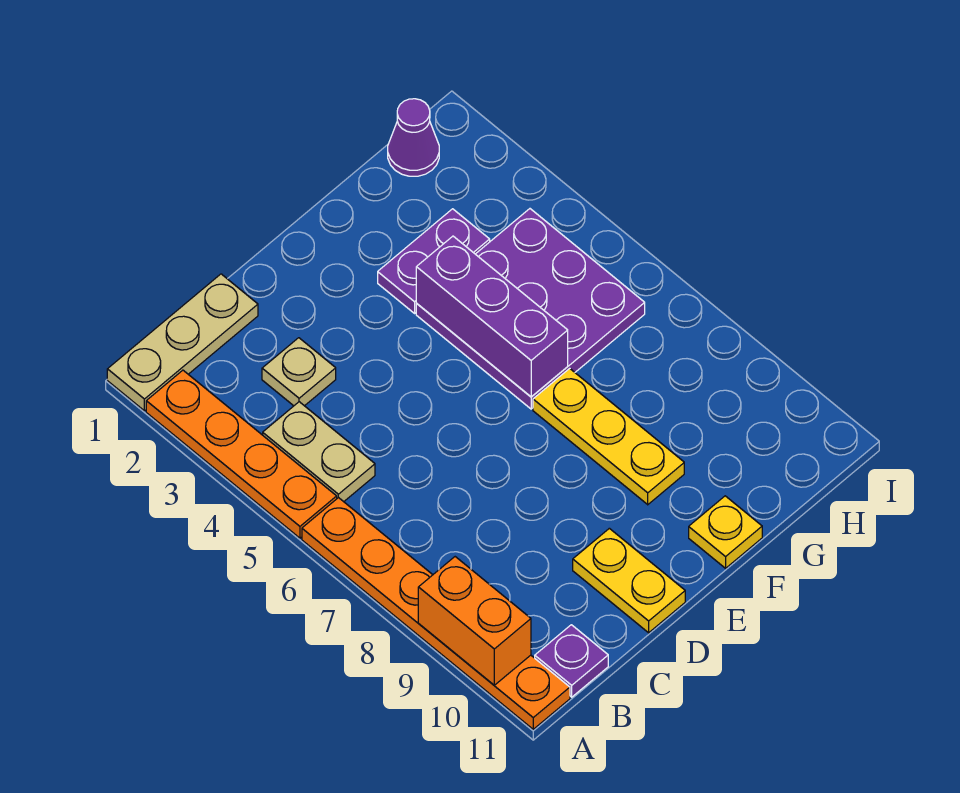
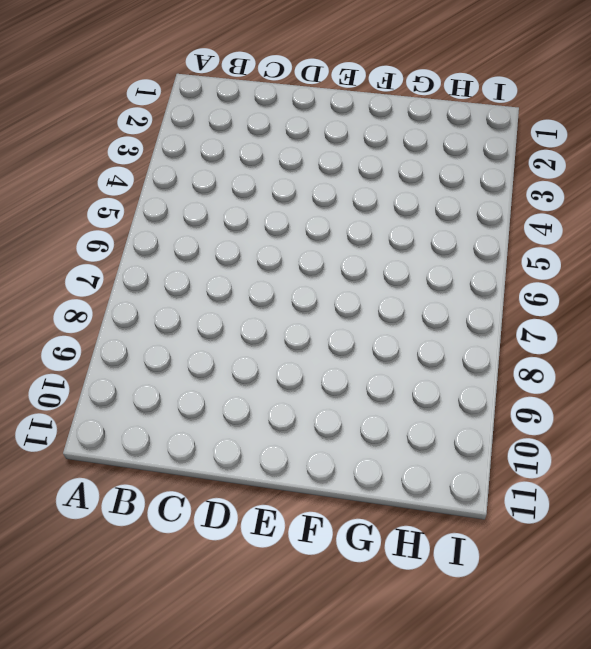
none -> tan 1x3 plate [107,274,258,411]
none -> orange 1x4 plate [146,370,337,538]
none -> orange 1x6 plate [302,497,570,729]

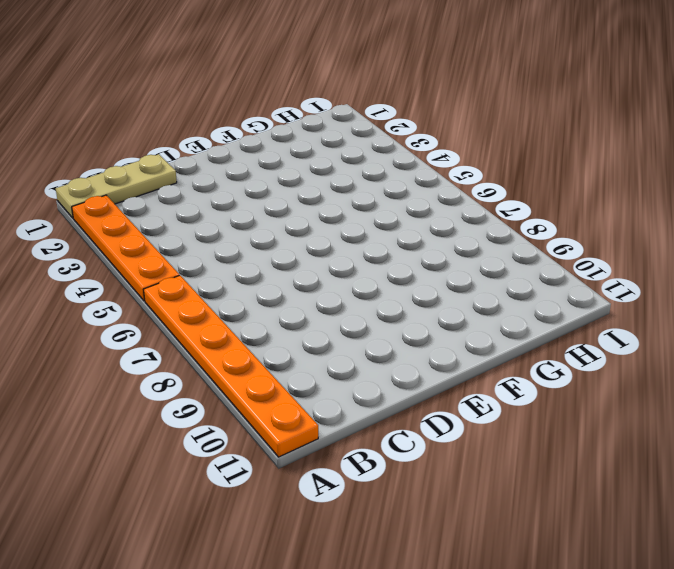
none -> tan 1x2 plate [263,402,375,502]
none -> purple 1x1 plate [535,625,608,697]
none -> tan 1x1 plate [262,338,336,406]

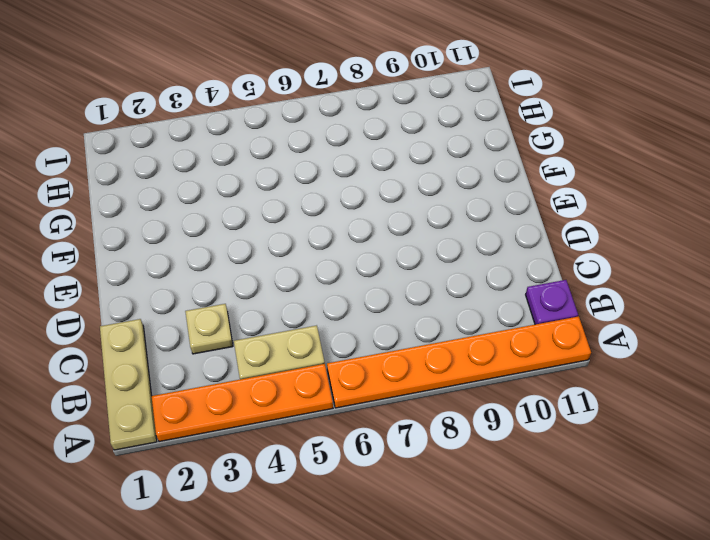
none -> yellow 1x2 plate [573,528,685,633]
none -> purple 1x2 plate [378,209,490,313]
none -> purple 3x3 plate [416,209,645,409]

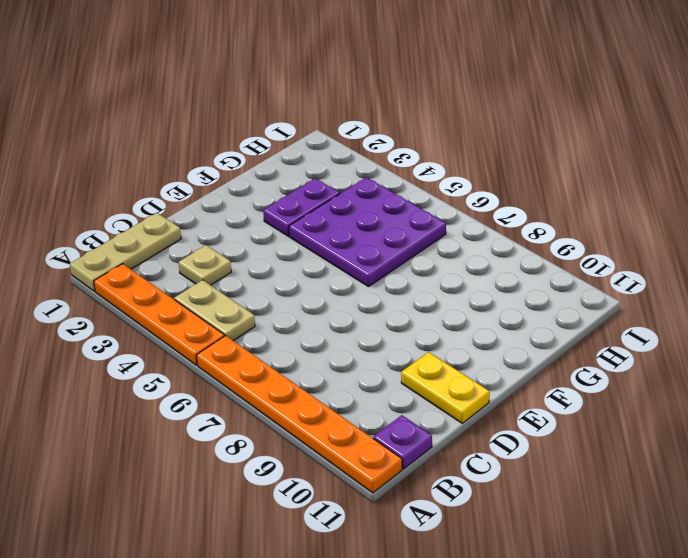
none -> yellow 1x3 plate [533,368,684,505]
none -> yellow 1x1 plate [689,496,762,568]
none -> purple 1x1 cone [388,99,439,176]

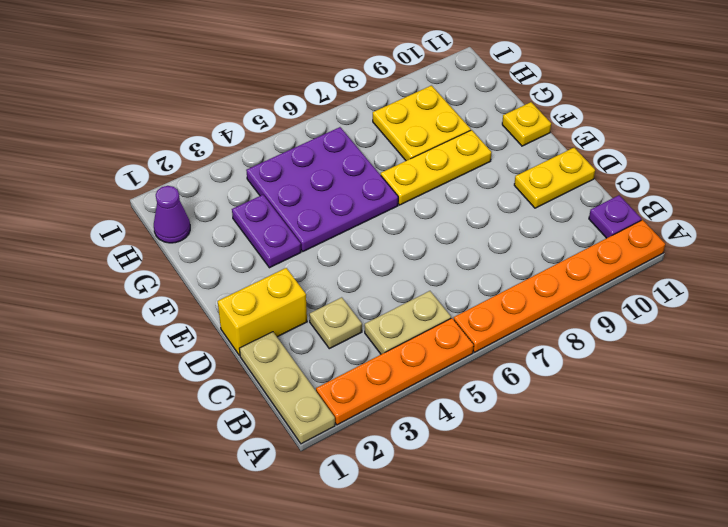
yellow 1x2 brick [218,268,307,356] -> none
yellow 2x2 plate [373,86,471,161] -> none
none -> orange 1x2 brick [418,557,531,685]
none -> purple 1x3 brick [416,236,568,397]

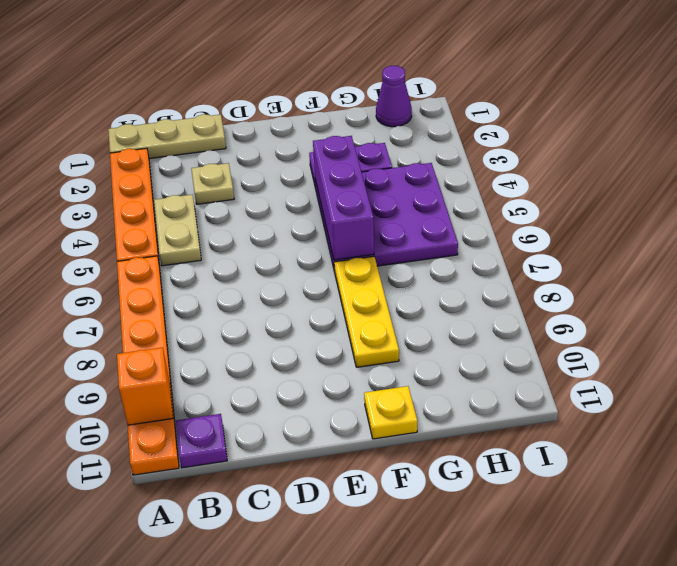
orange 1x1 brick [117,347,173,425] -> orange 1x2 brick [418,557,531,685]
none -> yellow 1x2 plate [573,528,685,633]

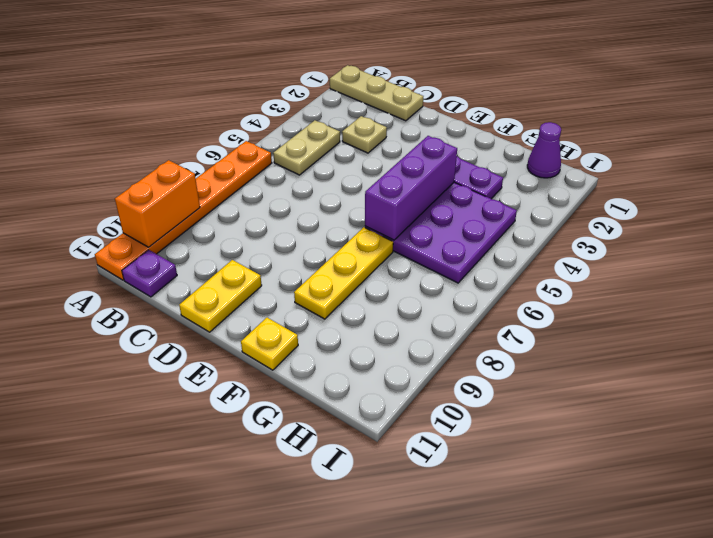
none -> orange 1x4 plate [146,370,337,538]

